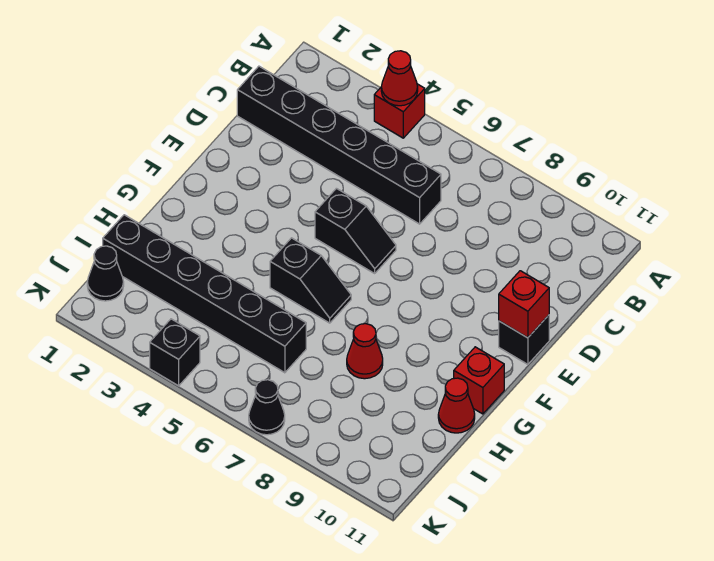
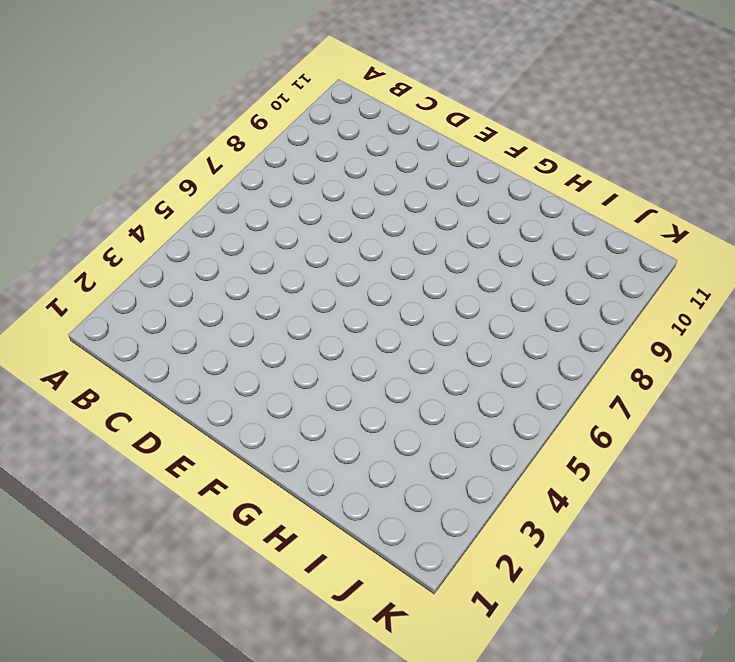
none -> red 1x1 brick [374,84,425,138]
none -> black 1x6 brick [237,66,441,224]
none -> black 1x2 slope [315,188,396,273]

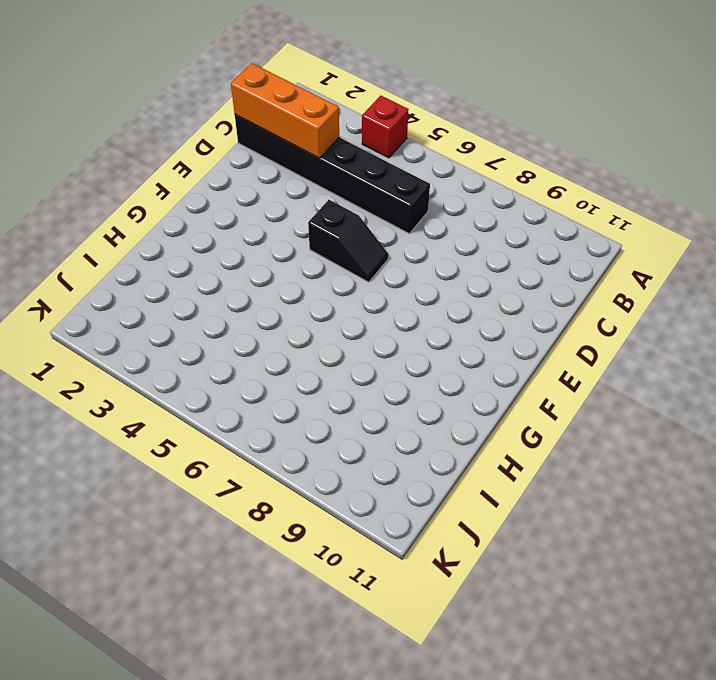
orange 1x3 brick [231,63,339,158] -> none
none -> black 1x1 brick [499,315,549,364]
none -> black 1x2 slope [270,238,351,323]
none -> red 1x1 brick [454,347,504,414]

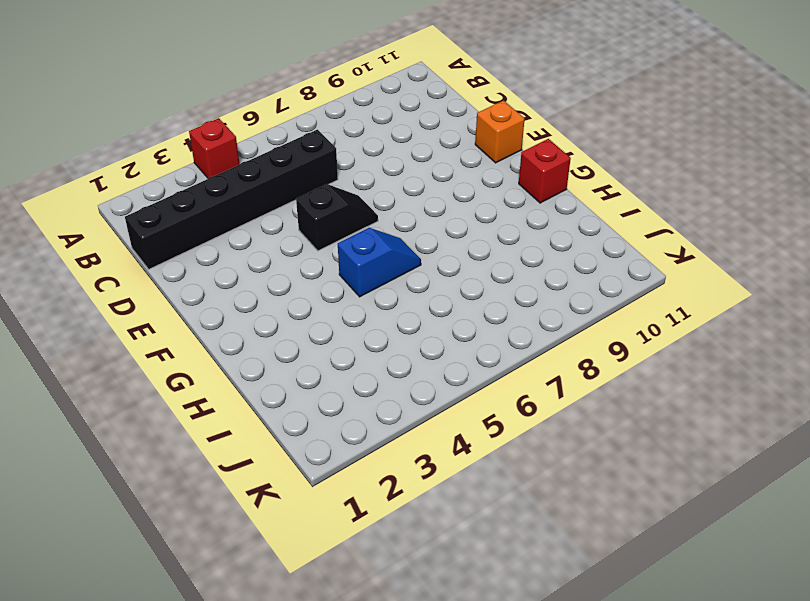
orange 1x1 brick [475,101,525,163] -> black 1x1 brick [499,315,549,364]
blue 1x2 slope [338,228,421,297] -> black 1x2 slope [270,238,351,323]
none -> red 1x1 cone [347,324,383,379]
none -> red 1x1 cone [438,378,475,433]
none -> black 1x6 brick [103,215,306,373]

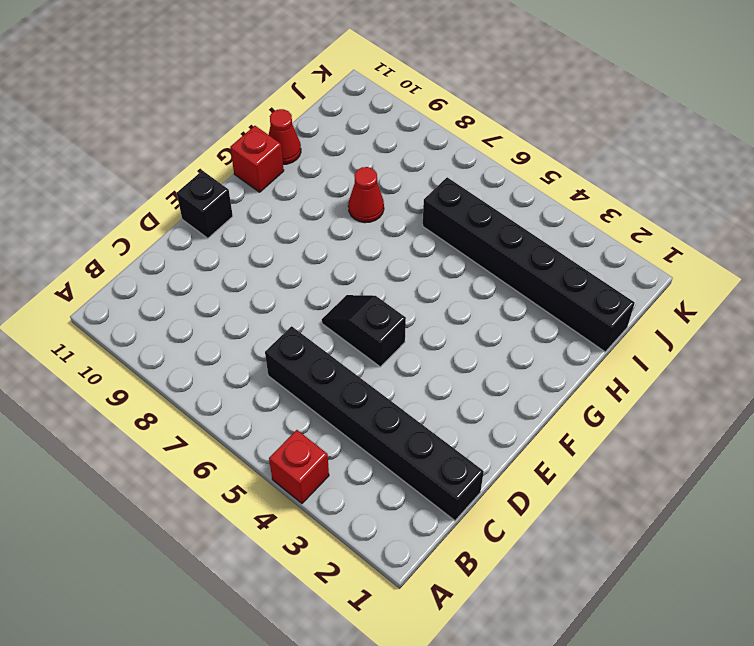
none -> black 1x2 slope [270,238,351,323]
none -> black 1x1 cone [87,246,124,301]
none -> black 1x1 brick [150,319,200,386]

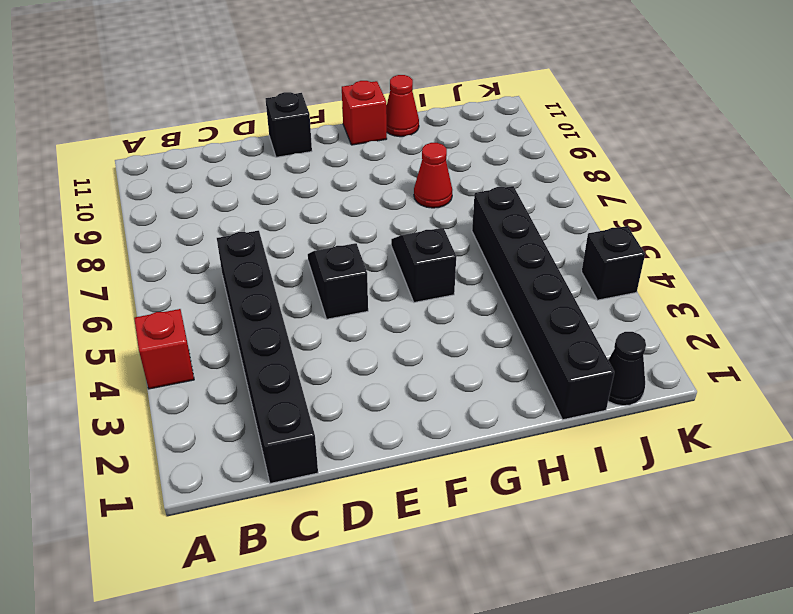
none -> black 1x1 cone [249,380,285,435]
none -> red 1x1 cone [381,51,418,106]
none -> red 1x1 brick [499,271,549,338]

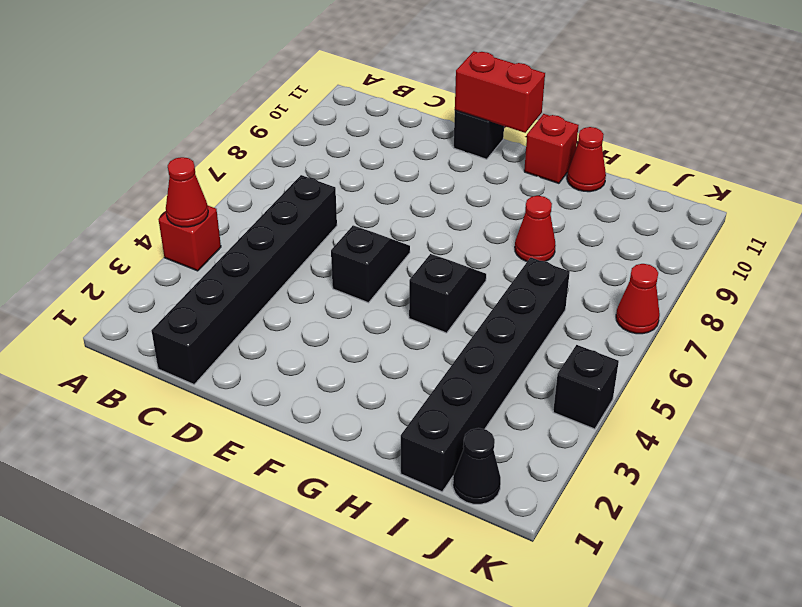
red 1x2 brick [455,51,545,133] -> red 1x1 brick [499,271,549,338]
red 1x1 cone [616,264,660,334] -> black 1x1 cone [249,380,285,435]

